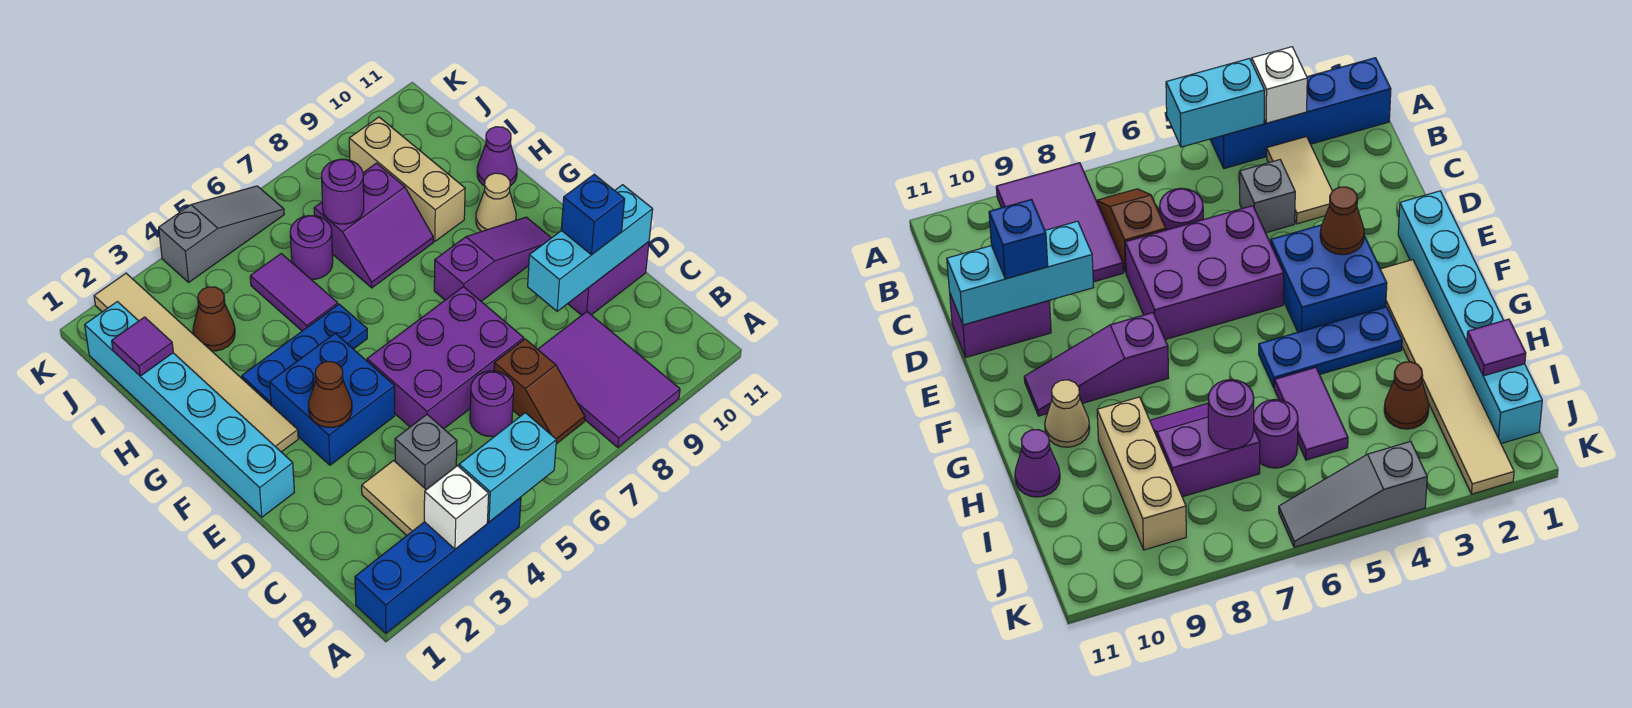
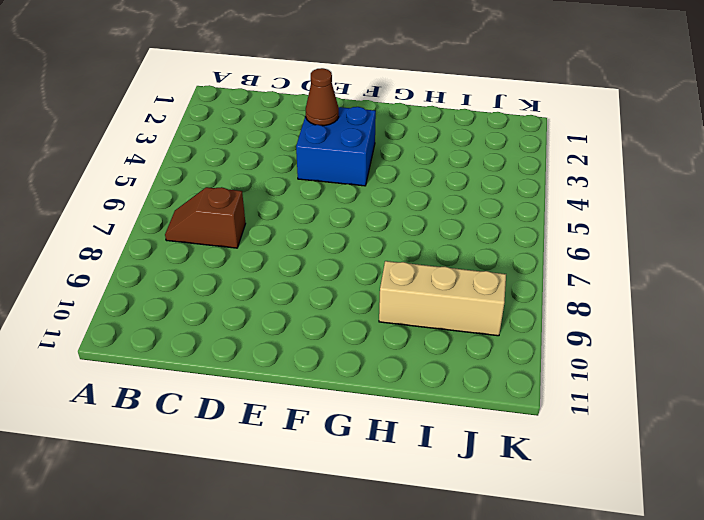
none -> blue 1x4 brick [355,497,521,633]
none -> purple 2x3 tile [538,312,680,447]
none -> tan 1x2 tile [362,460,426,535]

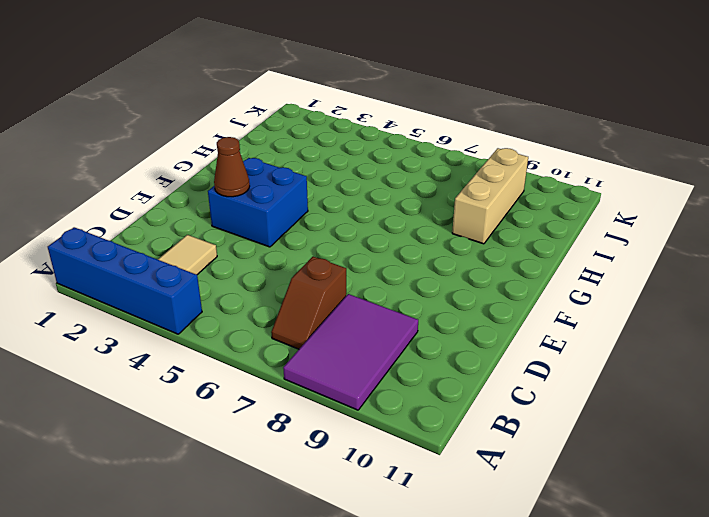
none -> grey 1x1 brick [395,415,457,490]
none -> purple 1x1 round brick [470,371,514,436]
none -> purple 2x3 brick [367,287,524,429]

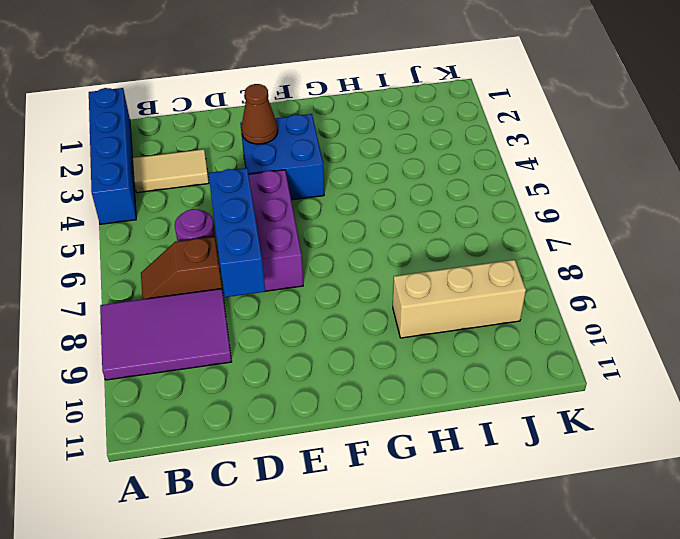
blue 1x3 brick [208,168,265,297] -> none
none -> grey 1x1 brick [395,415,457,490]
none -> purple 1x2 brick [568,242,649,315]
none -> cyan 1x6 brick [85,302,294,517]

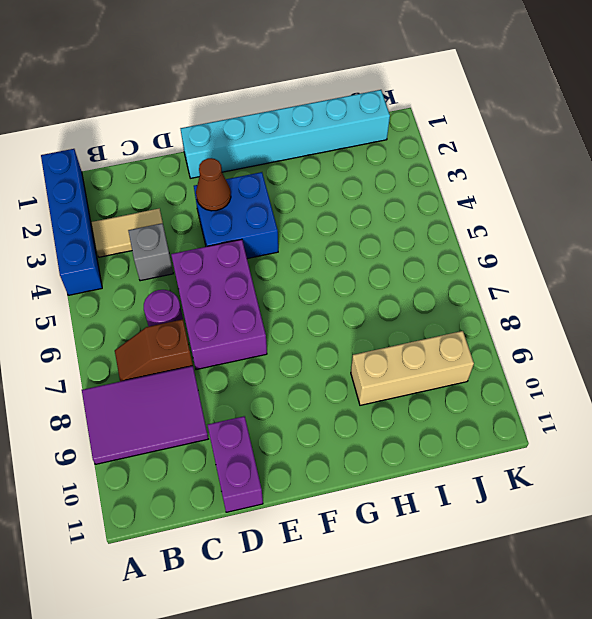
none -> tan 1x6 tile [94,273,298,452]
none -> purple 1x3 slope [434,217,551,301]
none -> blue 1x3 plate [242,304,367,405]

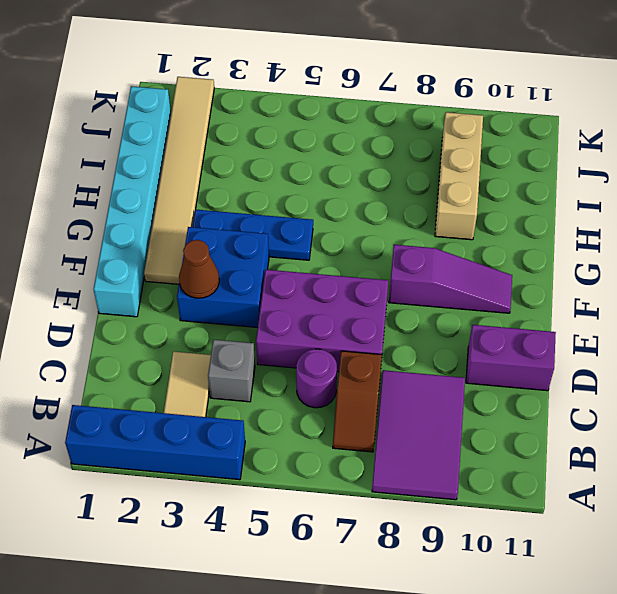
none -> tan 1x1 cone [476,173,516,232]
none -> purple 1x2 tile [250,253,338,331]
none -> purple 2x2 slope [314,163,433,288]

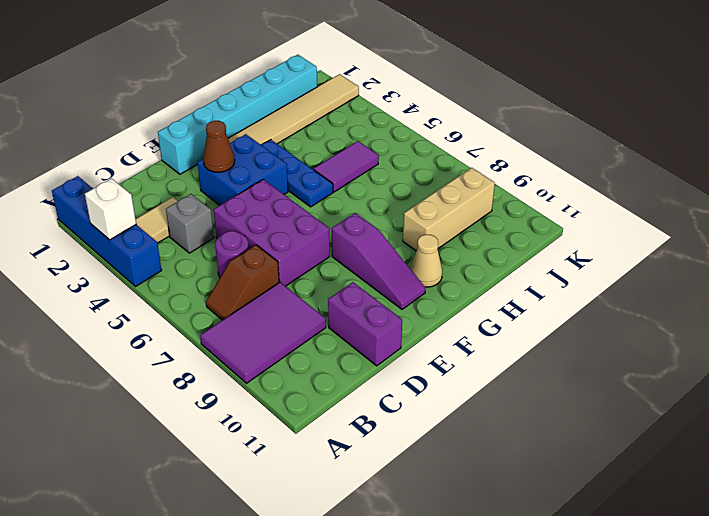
none -> purple 2x2 slope [314,163,433,288]
none -> purple 1x1 cone [477,127,517,186]
none -> brown 1x1 cone [193,287,235,351]

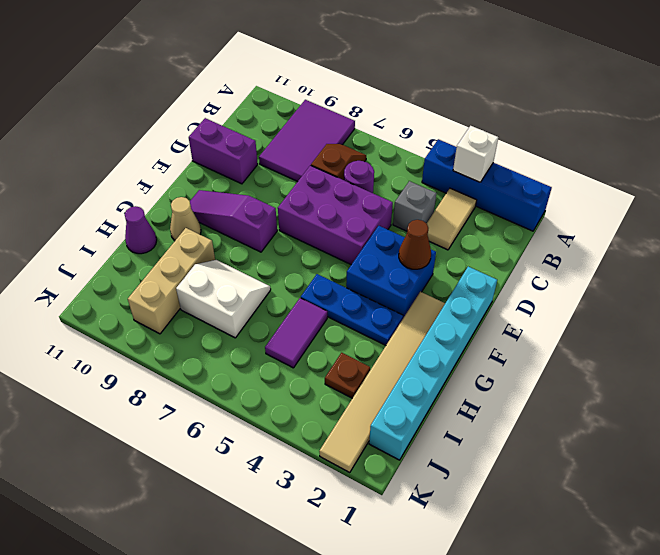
white 2x2 slope [176,260,271,338] -> purple 2x2 slope [314,163,433,288]
brown 1x1 plate [325,353,370,398] -> brown 1x1 cone [193,287,235,351]
none -> purple 1x1 round brick [290,216,333,279]
none -> grey 1x3 slope [159,186,284,282]
none -> cyan 1x2 brick [459,413,556,522]

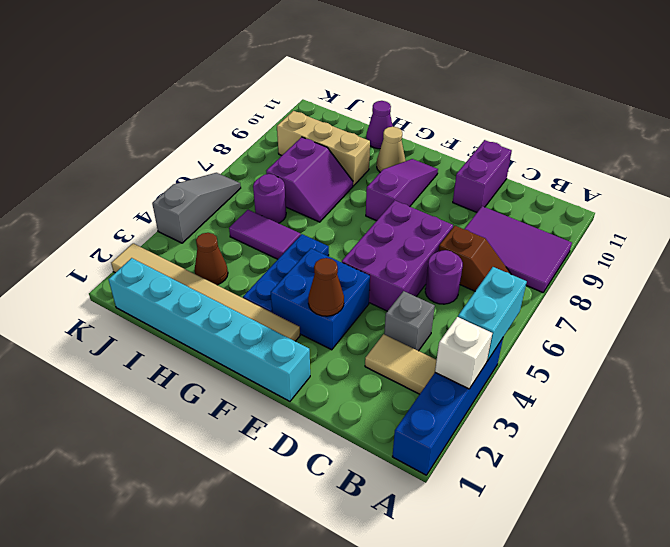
none -> cyan 1x3 brick [528,185,653,311]
none -> purple 1x1 tile [112,317,173,376]
none -> purple 1x1 round brick [321,159,364,224]

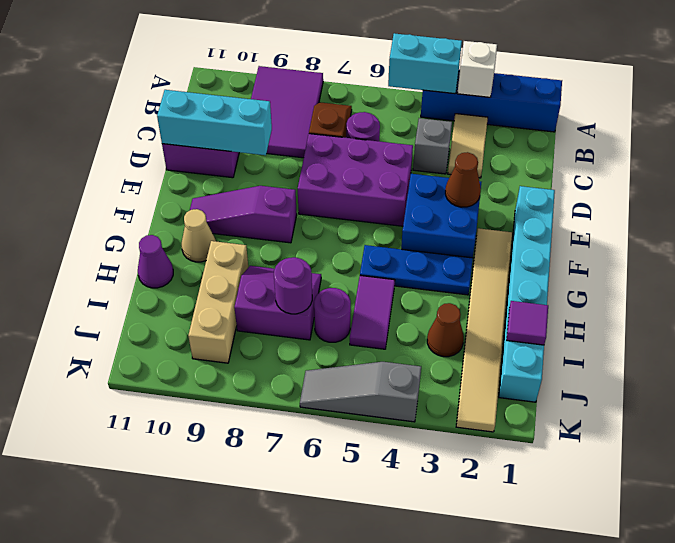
none -> blue 1x1 brick [561,174,625,255]

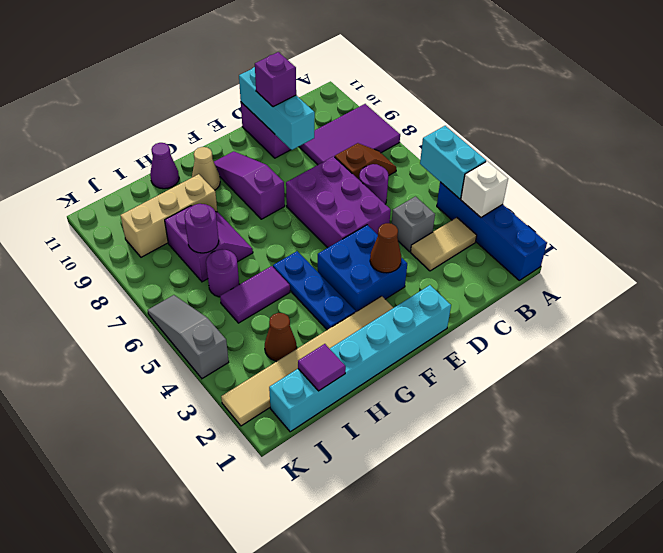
purple 1x1 brick [255,52,296,107] -> blue 1x1 brick [561,174,625,255]

